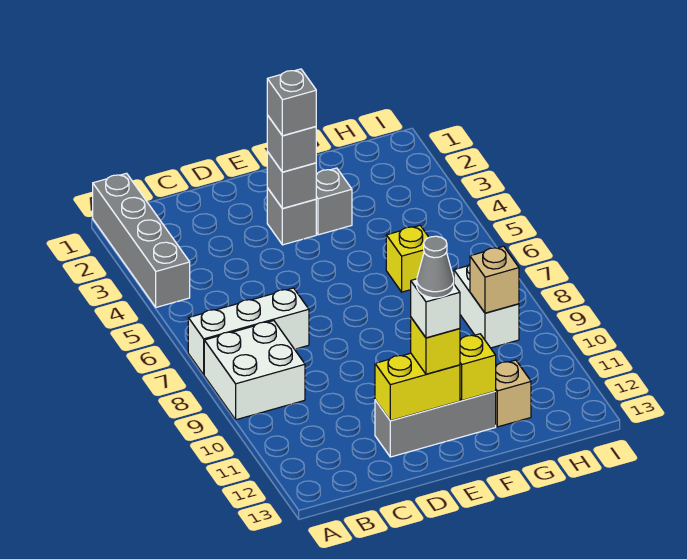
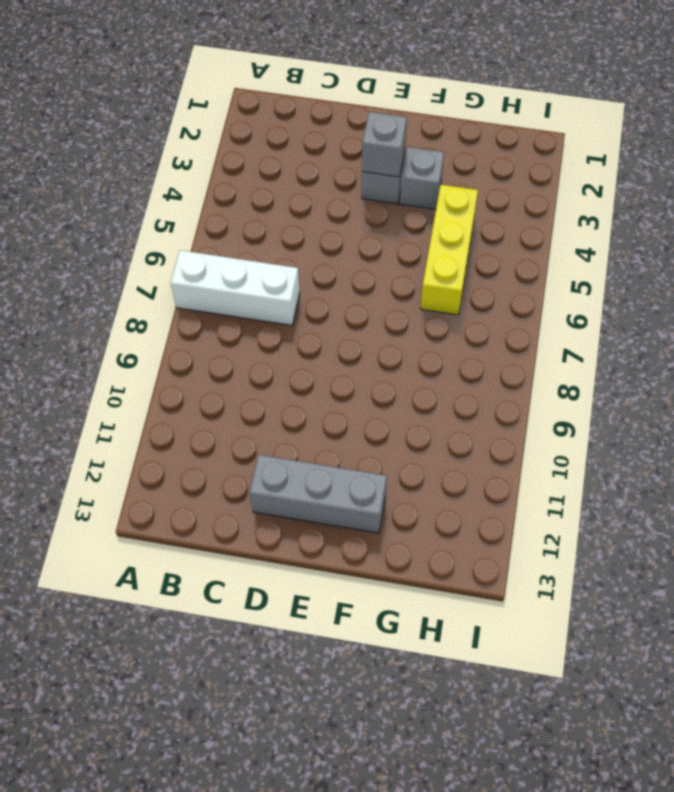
yellow 1x3 brick [421,185,478,315] -> yellow 1x1 brick [386,226,429,292]
none -> grey 1x4 brick [93,173,190,307]
none -> white 2x2 brick [204,321,305,420]
none -> tan 1x1 brick [495,360,531,427]

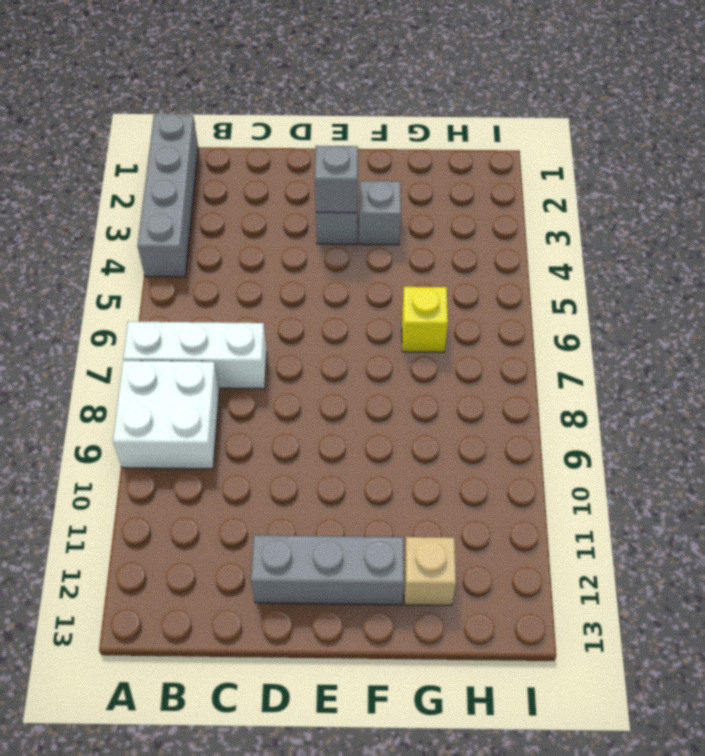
none -> white 1x2 brick [454,265,519,348]
none -> yellow 1x2 brick [375,353,460,421]
none -> yellow 1x1 brick [460,334,496,401]

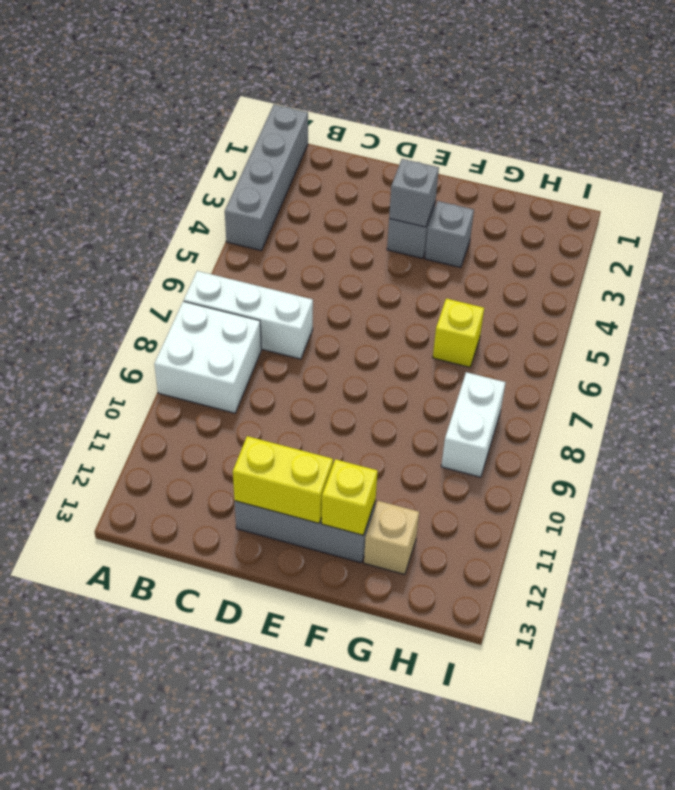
none -> tan 1x1 brick [470,246,519,313]
none -> grey 1x1 brick [267,115,316,172]
none -> yellow 1x1 brick [411,318,460,374]

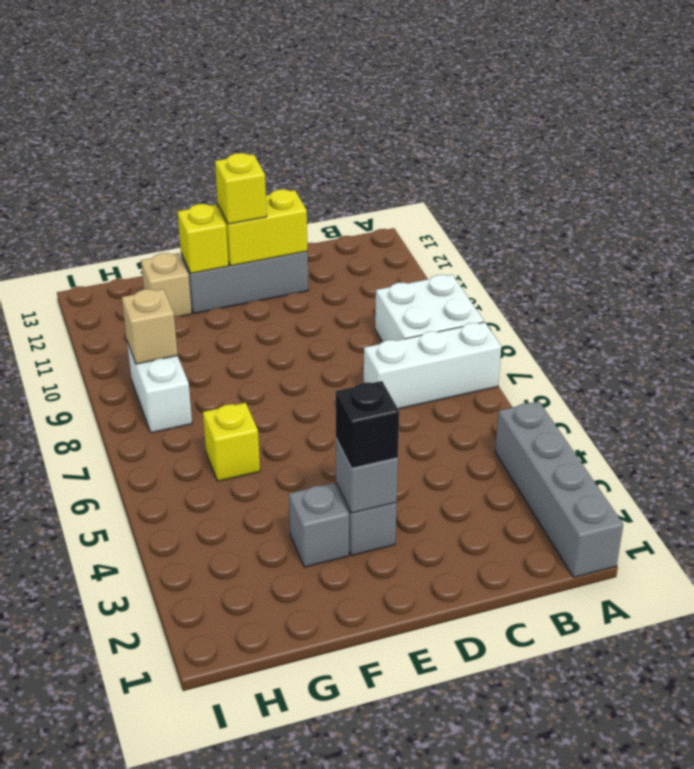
black 1x1 brick [336,381,399,468] -> grey 1x1 brick [267,115,316,172]
none -> grey 1x1 brick [267,69,316,136]
none -> white 1x1 brick [411,279,460,338]
none -> grey 1x1 cone [417,236,454,298]

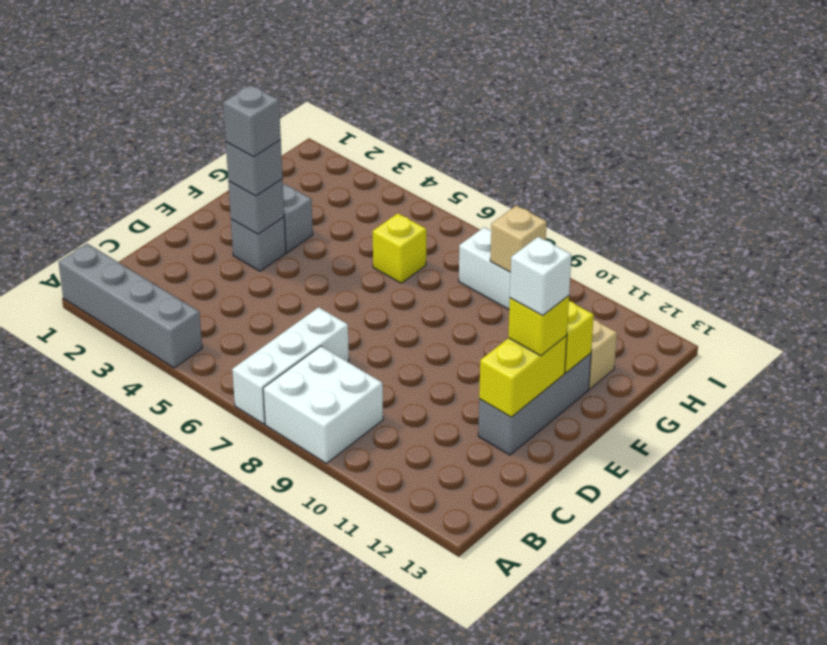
none -> grey 1x1 cone [417,236,454,298]

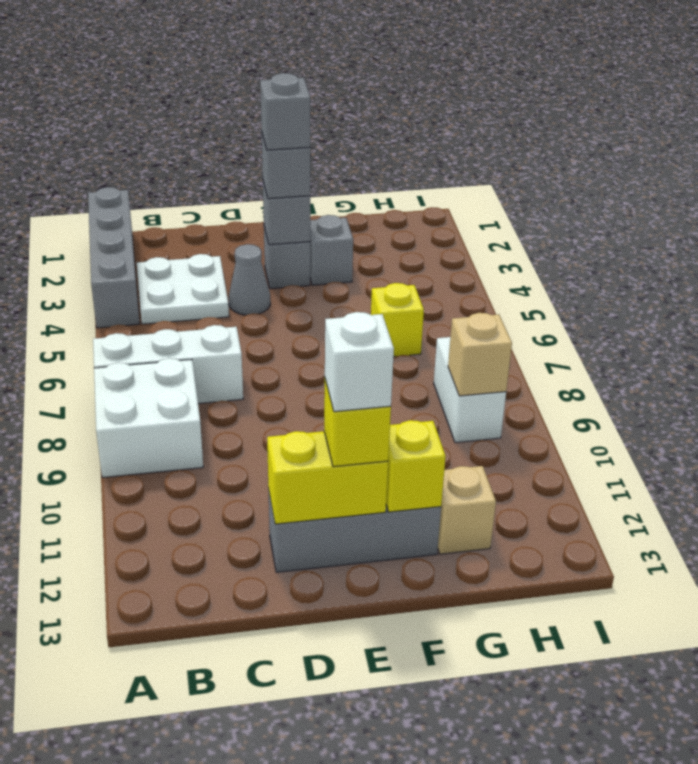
white 2x2 plate [137,254,229,324] -> none
grey 1x1 cone [229,244,270,315] -> grey 1x1 cone moved to [417,236,454,298]

